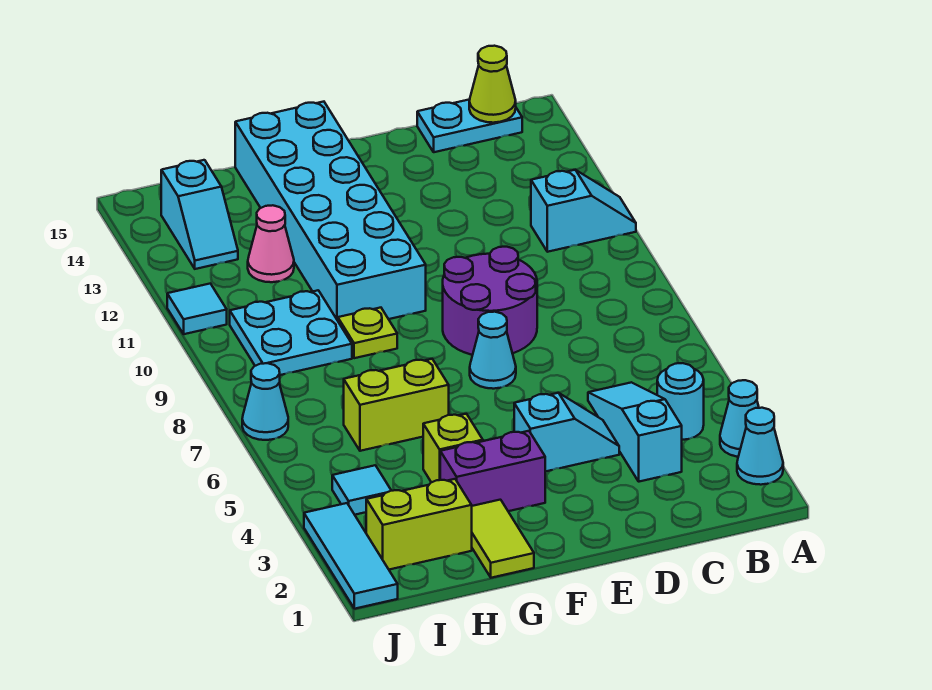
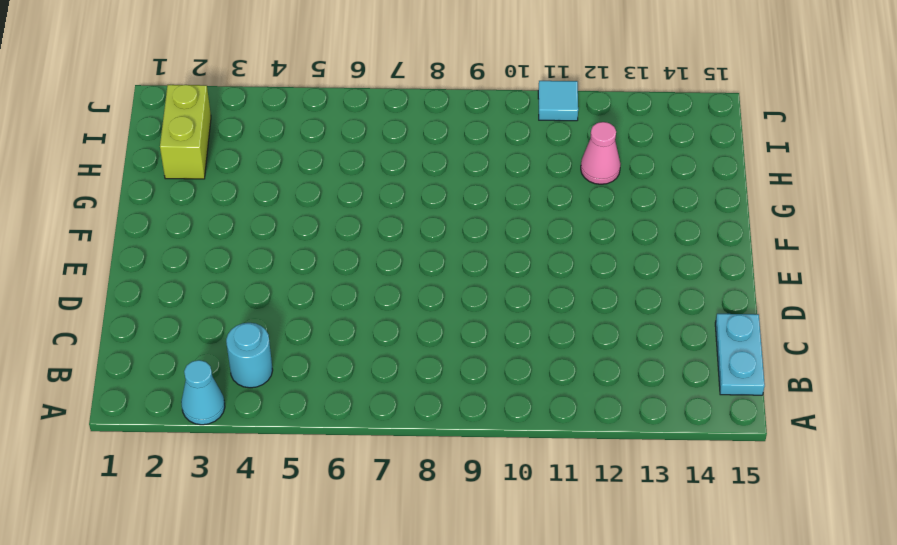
none -> cyan 1x1 cone [737,408,783,485]
none -> cyan 1x2 slope [531,170,636,252]
none -> cyan 1x3 slope [588,382,682,482]

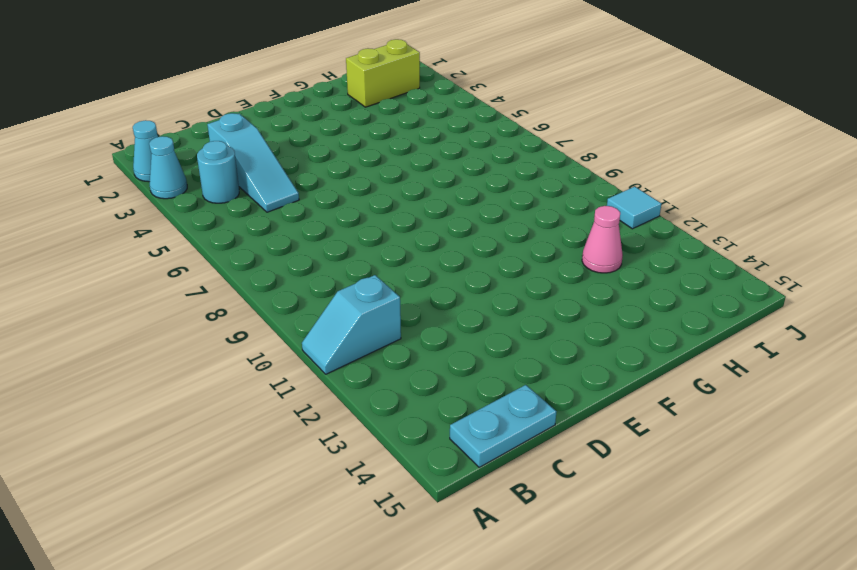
none -> cyan 1x2 slope [514,393,619,472]
none -> purple 2x2 round brick [443,247,537,355]
none -> cyan 1x1 cone [470,312,516,389]

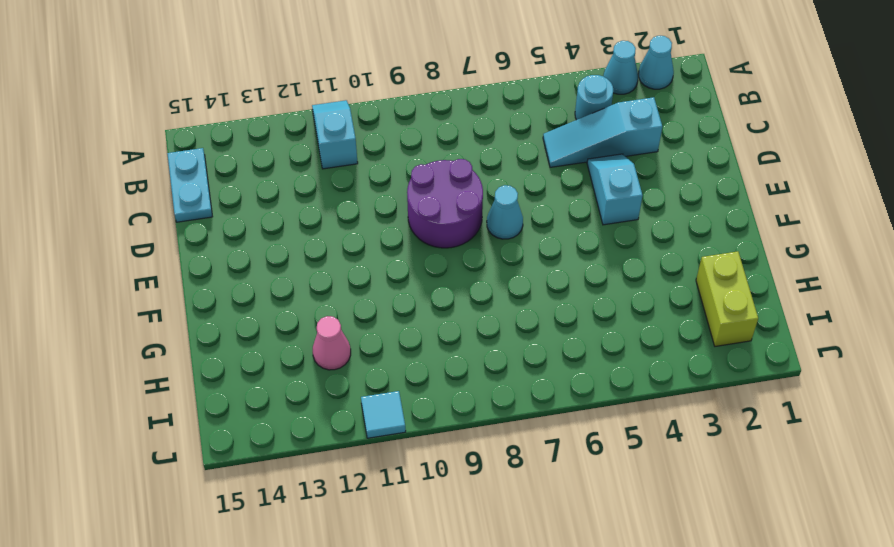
none -> purple 1x2 brick [440,431,545,511]
none -> cyan 2x6 brick [235,102,426,321]
none -> lime 1x2 tile [472,500,534,578]

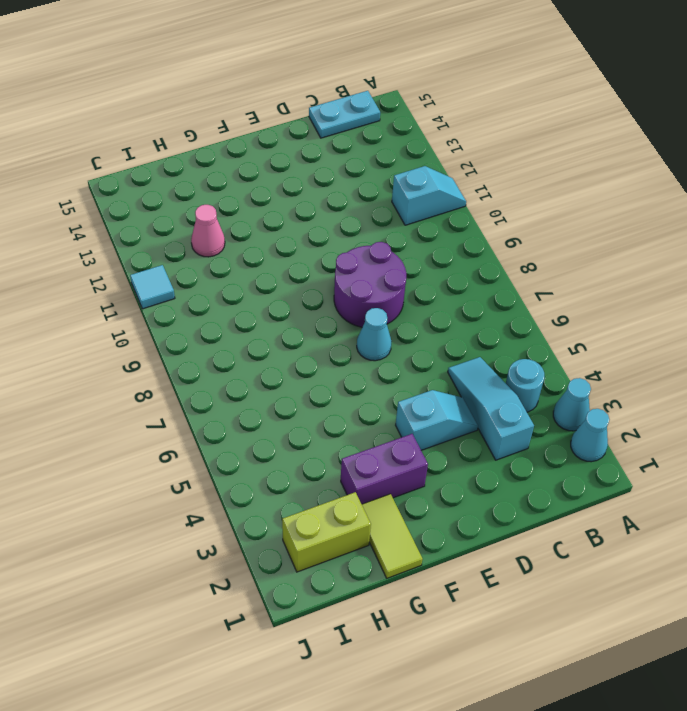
none -> cyan 2x6 brick [235,102,426,321]
none -> lime 1x1 brick [423,414,483,482]
none -> lime 1x2 brick [344,359,449,451]

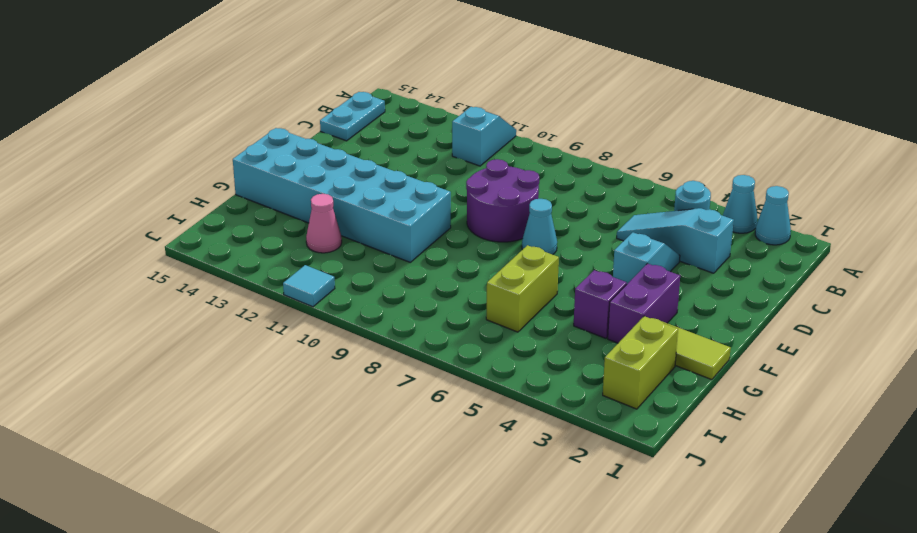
purple 1x1 brick [574,270,627,338] -> lime 1x1 brick [423,414,483,482]
none -> lime 1x1 plate [338,308,397,358]
none -> cyan 2x2 plate [230,290,352,375]
none -> cyan 1x1 tile [332,465,391,515]

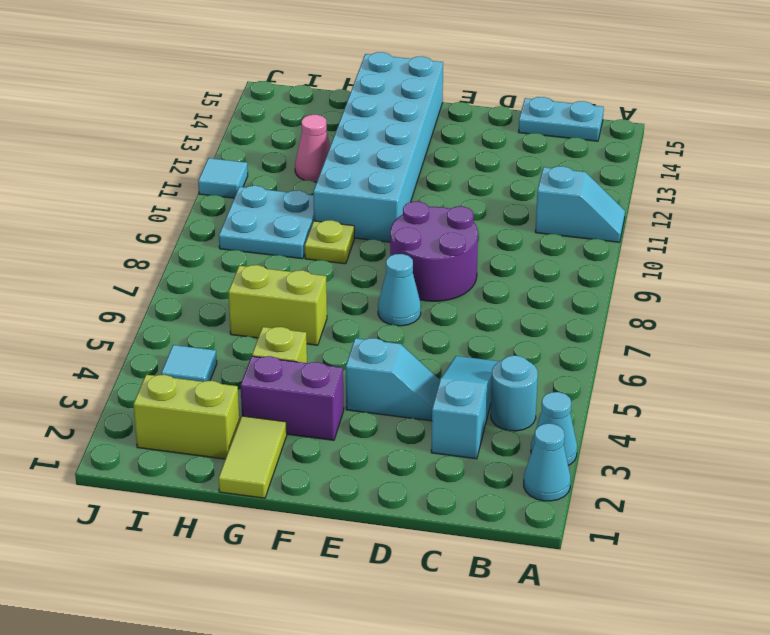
none -> cyan 1x2 slope [161,160,238,269]
none -> cyan 1x3 tile [304,503,398,609]
none -> cyan 1x1 cone [242,363,288,440]

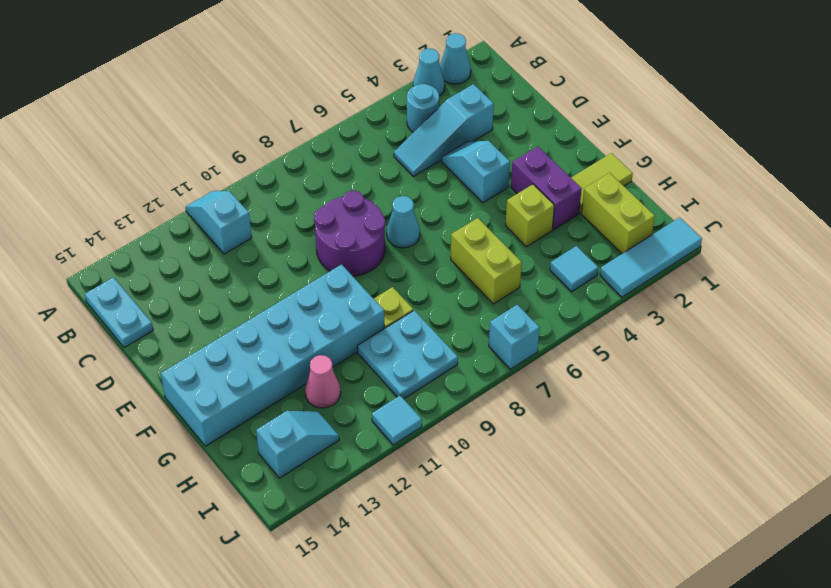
cyan 1x1 brick [489,305,539,369] -> cyan 1x1 cone [242,363,288,440]
none -> lime 1x1 cone [469,46,516,123]

